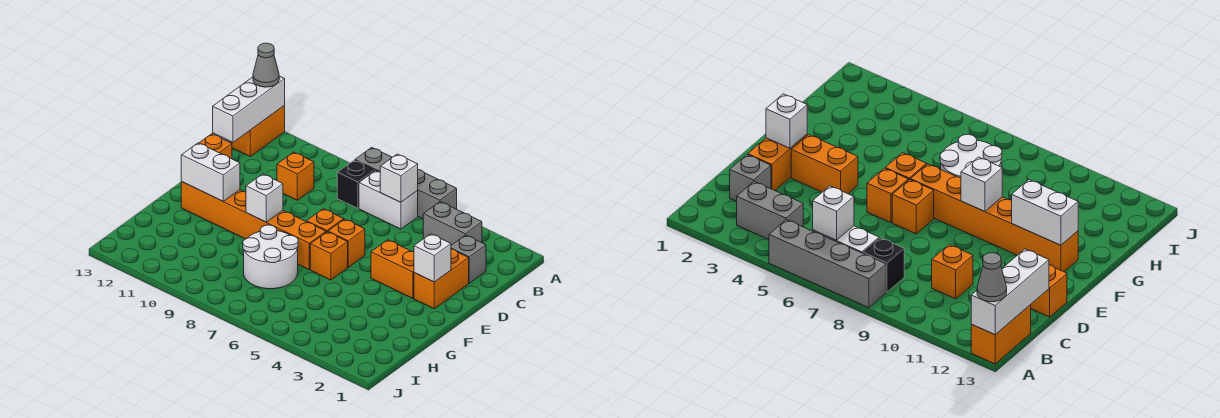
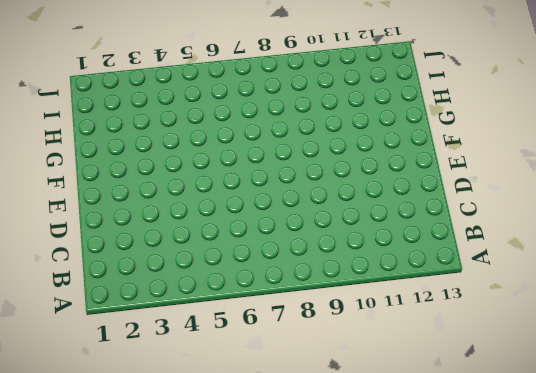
none -> grey 1x4 brick [355,147,457,219]
none -> orange 1x2 brick [230,105,285,156]
none -> grey 1x2 brick [423,202,482,245]

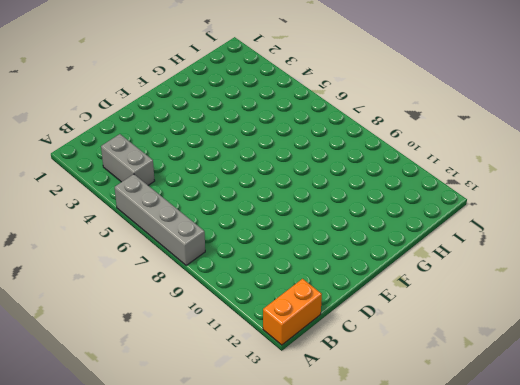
none -> white 1x2 brick [359,171,418,229]
none -> black 1x1 brick [337,160,375,208]
none -> grey 1x1 brick [451,235,486,283]

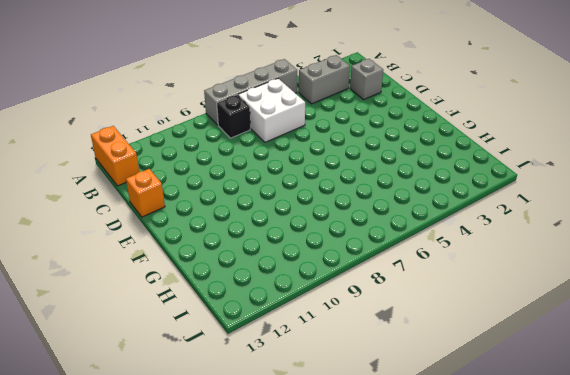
white 2x2 brick [238,79,305,142] -> white 1x2 brick [359,171,418,229]
none -> orange 1x1 brick [277,152,314,200]
none -> orange 1x2 brick [414,249,469,309]
none -> orange 1x2 brick [371,240,414,298]

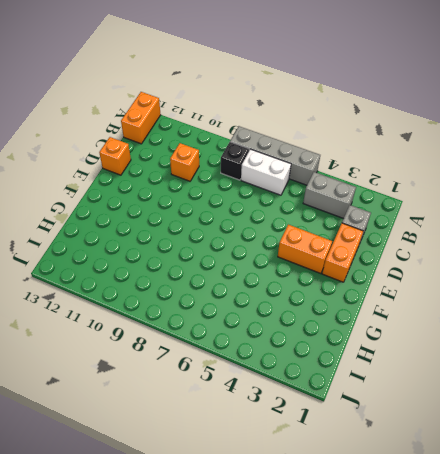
none -> orange 1x1 brick [328,219,365,267]
none -> orange 1x1 brick [306,209,344,232]
none -> orange 1x1 brick [310,232,348,280]

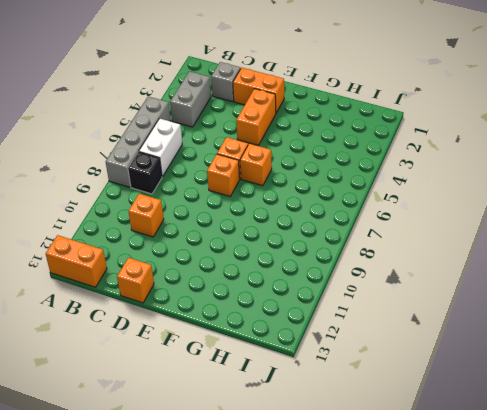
none -> orange 1x6 brick [181,182,326,270]
none -> white 2x2 round brick [243,225,298,289]
none -> white 1x3 brick [213,76,285,142]

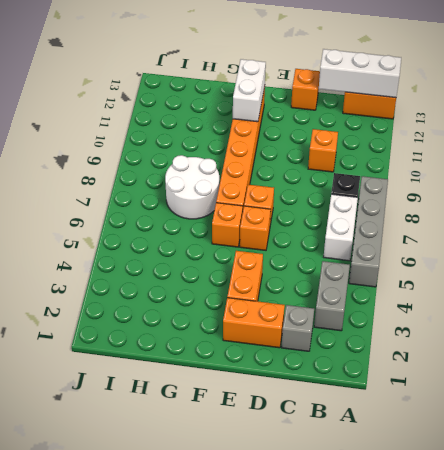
none -> white 1x1 brick [380,154,418,202]
none -> white 1x1 brick [414,234,451,282]
none -> white 1x1 brick [246,174,283,222]

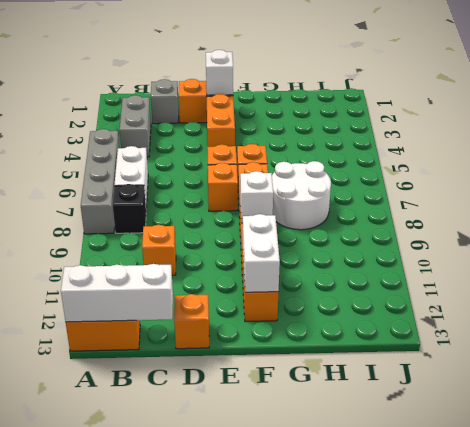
none -> white 1x1 brick [380,154,418,202]
none -> grey 1x1 cone [253,43,279,87]

